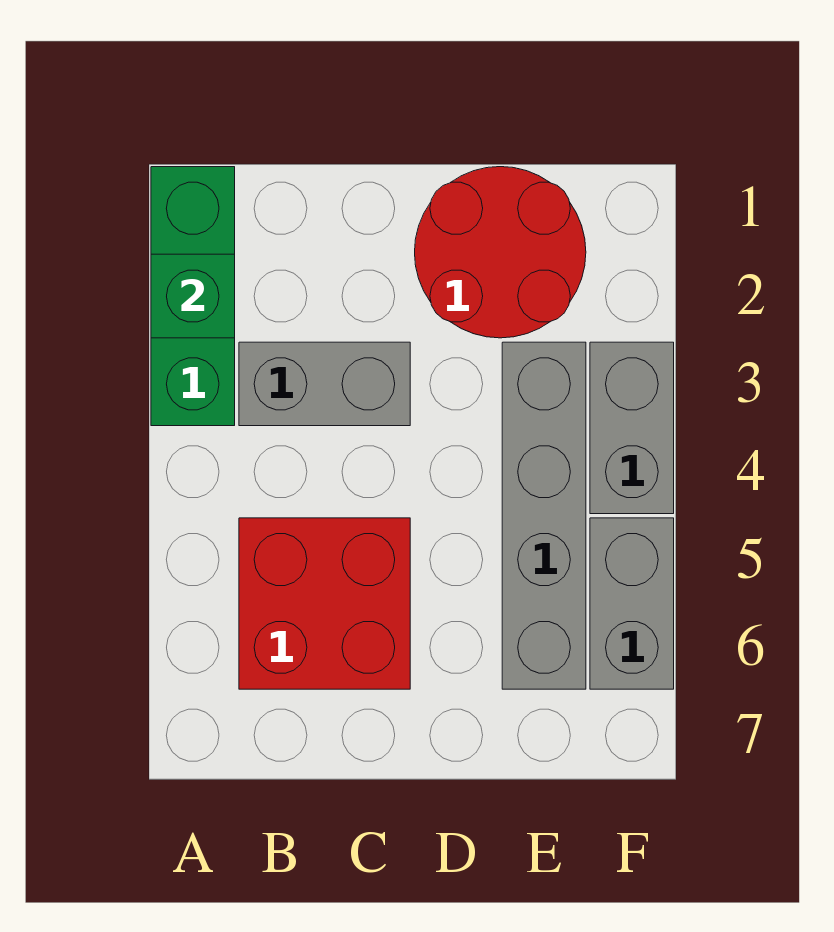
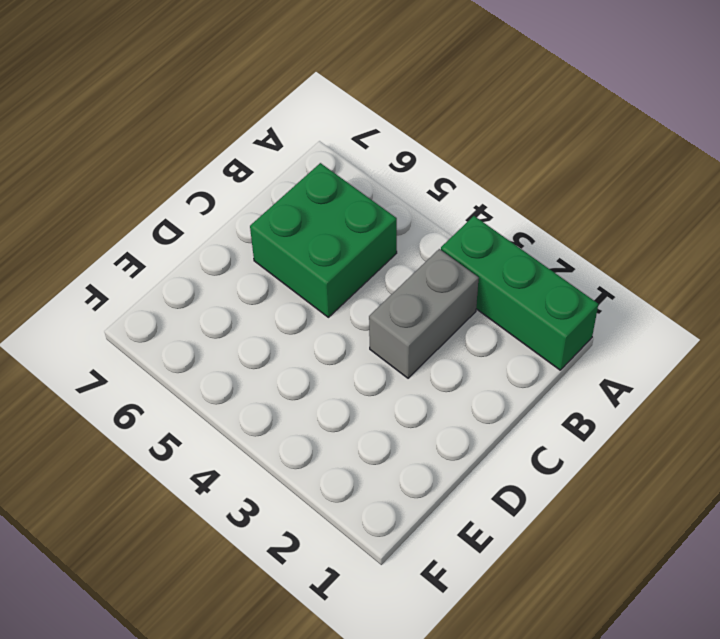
green 2x2 brick [250,163,397,317] -> red 2x2 brick [239,518,410,689]
none -> red 2x2 round brick [415,167,586,338]
none -> grey 1x4 brick [502,342,586,689]

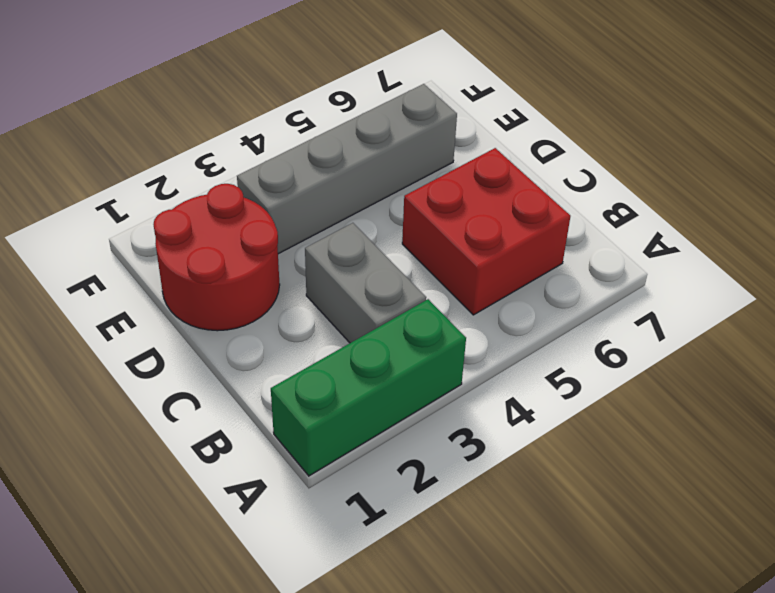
none -> grey 1x2 brick [590,342,674,514]
none -> grey 1x2 brick [590,518,674,689]

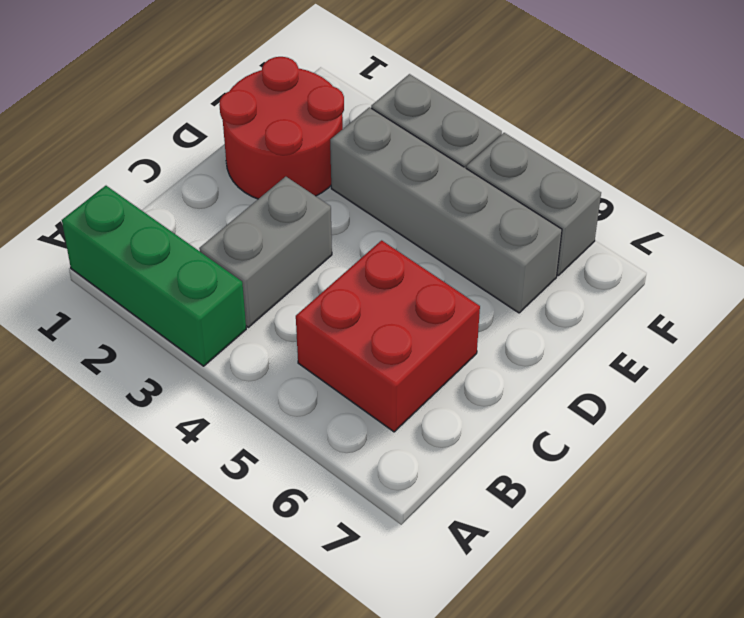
none -> green 1x1 brick [151,254,235,338]

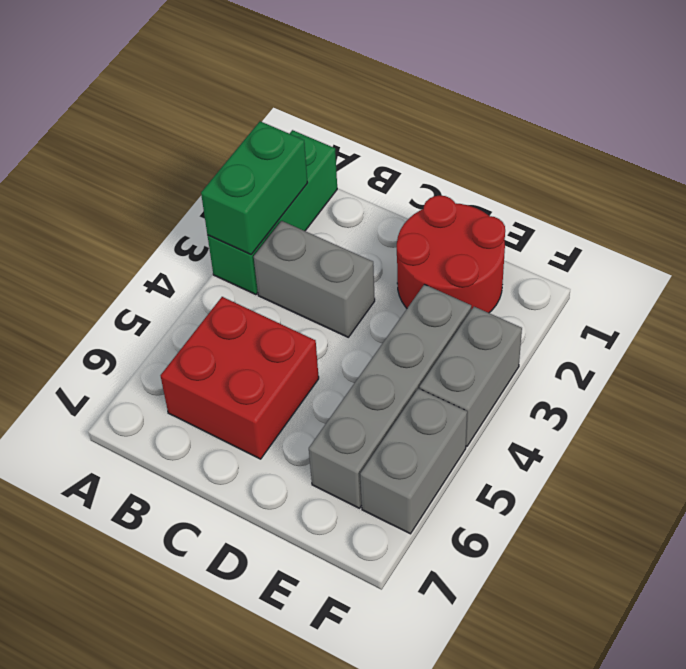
green 1x2 brick [201,121,308,254] -> green 1x1 brick [151,254,235,338]

